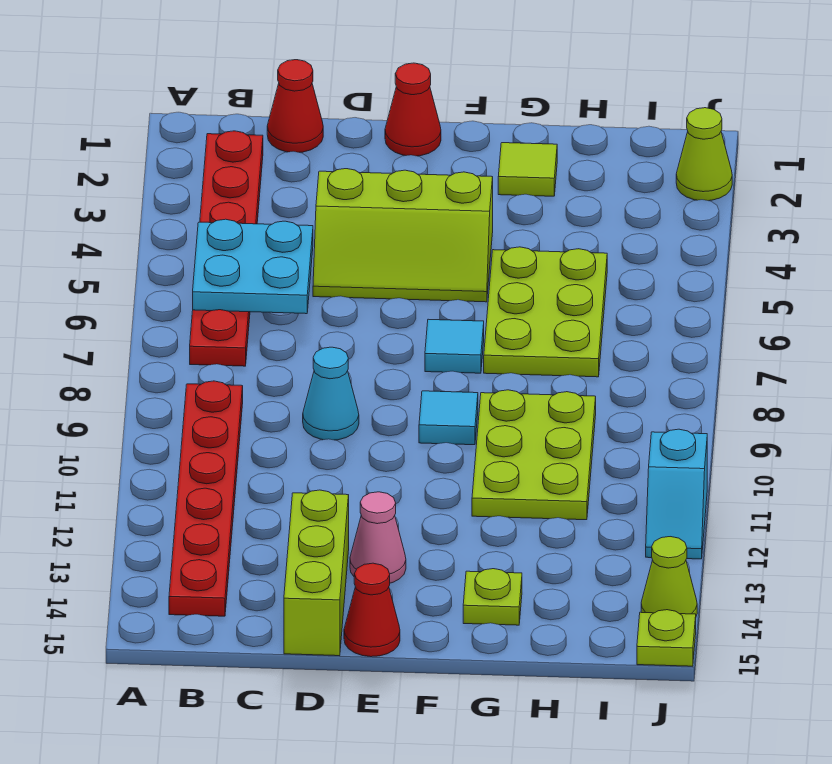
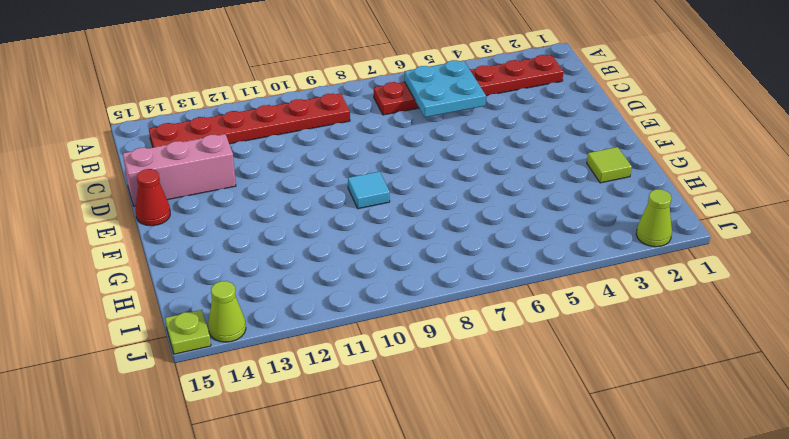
pink 1x3 brick [123,134,236,206] -> lime 1x3 brick [284,490,349,656]
none -> red 1x1 cone [267,60,323,152]
none -> lime 2x3 slope [313,169,493,302]
none -> cyan 1x1 cone [303,347,359,440]

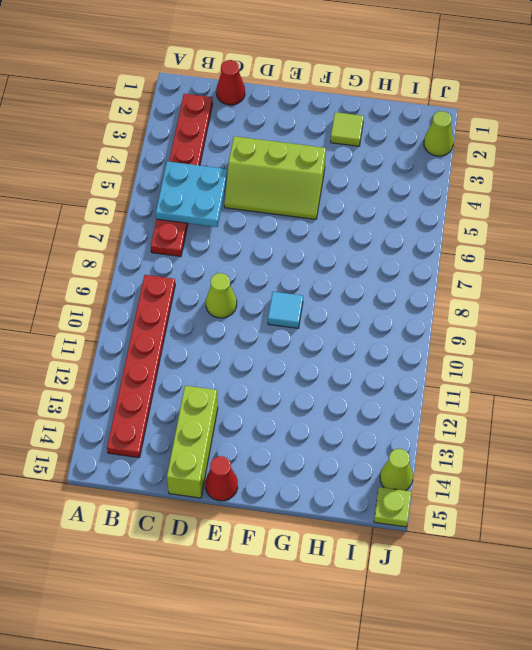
lime 1x1 cone [206,273,237,318] -> cyan 1x1 cone [303,347,359,440]
none -> red 1x1 cone [385,63,441,156]
none -> pink 1x1 cone [350,492,406,583]
none -> cyan 1x1 tile [425,319,484,373]

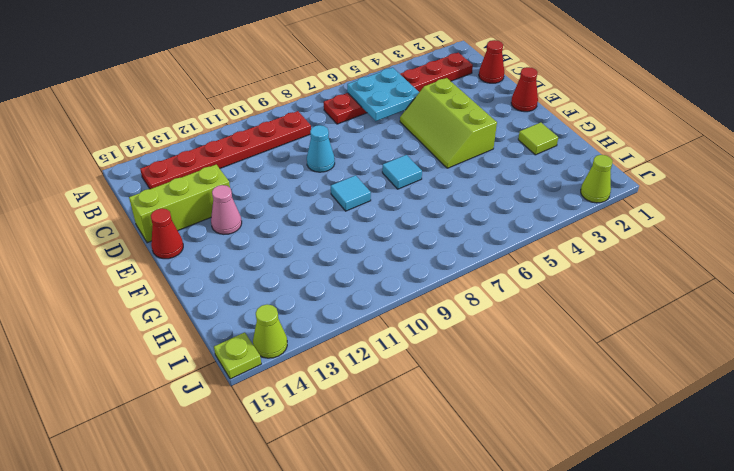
none -> lime 2x3 plate [484,247,607,377]
none -> lime 2x3 plate [472,390,596,520]
none -> lime 1x1 plate [463,569,522,625]

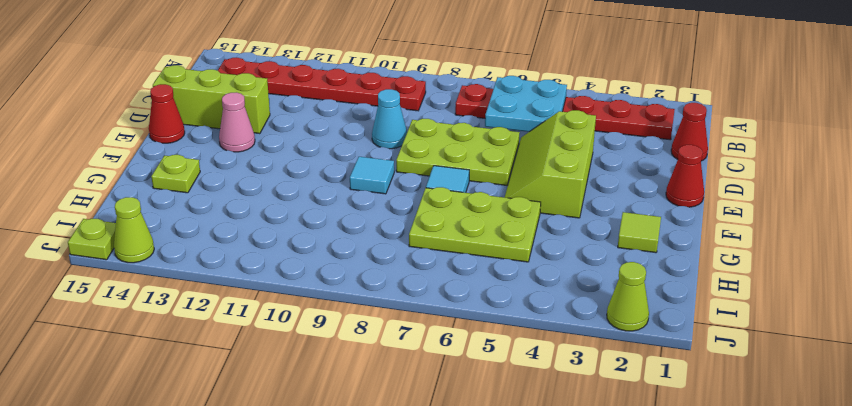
lime 2x3 plate [396,118,520,185] -> lime 2x3 plate moved to [472,390,596,520]
none -> cyan 1x2 slope [646,429,707,559]

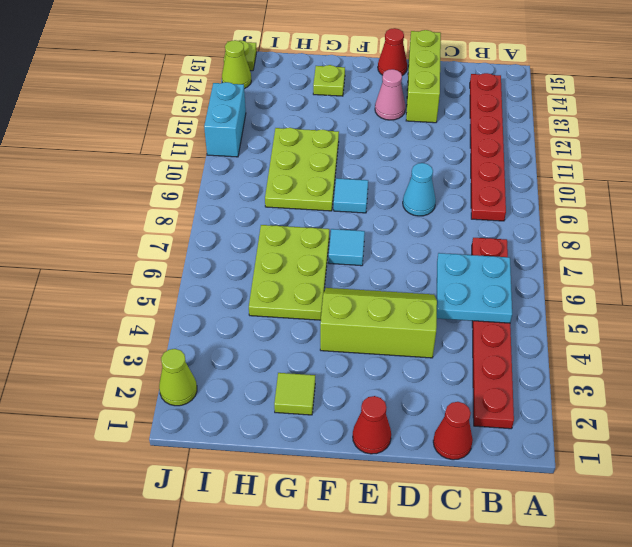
cyan 1x2 brick [204,82,246,157] -> cyan 1x2 slope [646,429,707,559]

